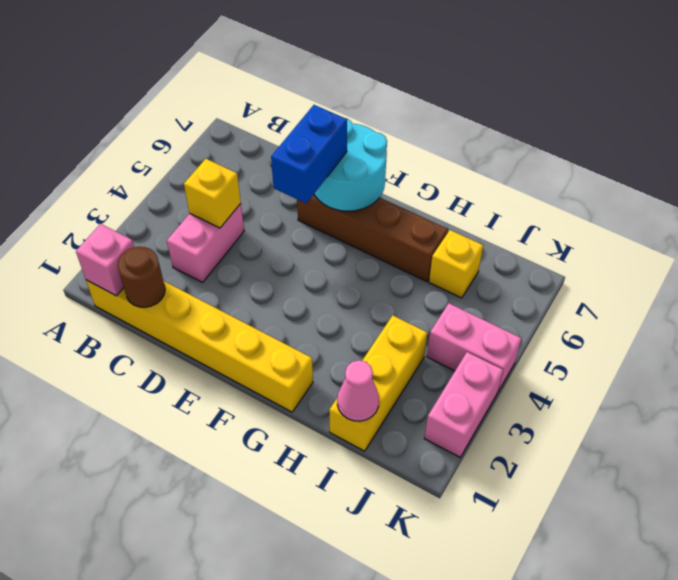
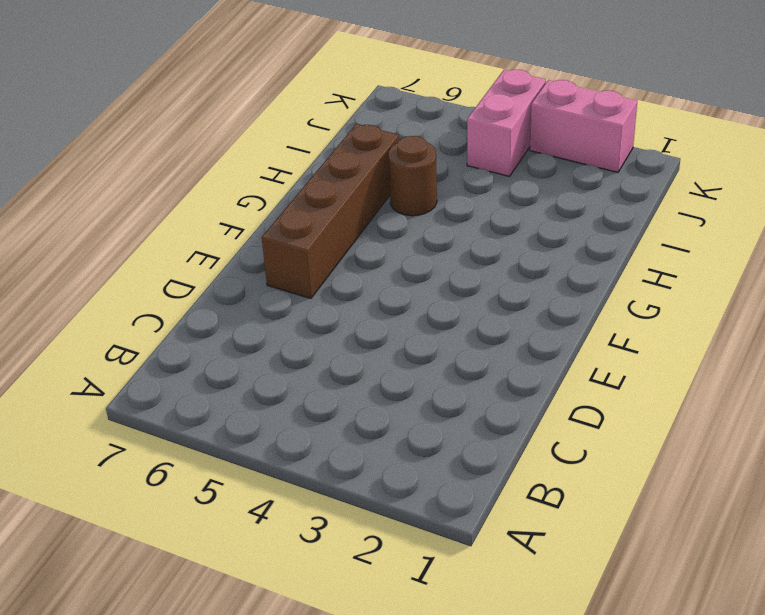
brown 1x1 round brick [388,136,437,216] -> brown 1x1 round brick moved to [118,247,165,307]
none -> yellow 1x6 brick [86,280,313,412]
none -> pink 1x2 brick [167,204,244,282]
none -> yellow 1x3 brick [329,315,427,451]

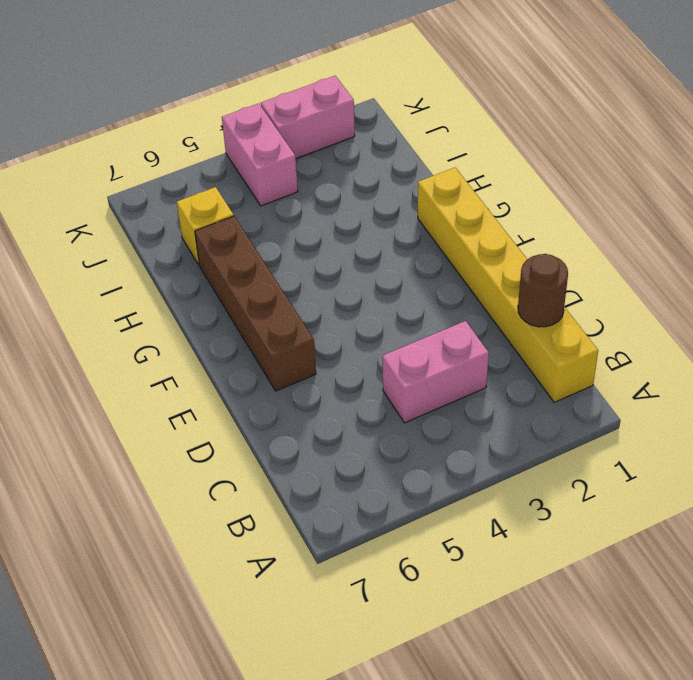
none -> yellow 1x3 brick [329,315,427,451]
none -> pink 1x1 brick [76,224,134,296]
none -> yellow 1x1 brick [184,159,241,228]

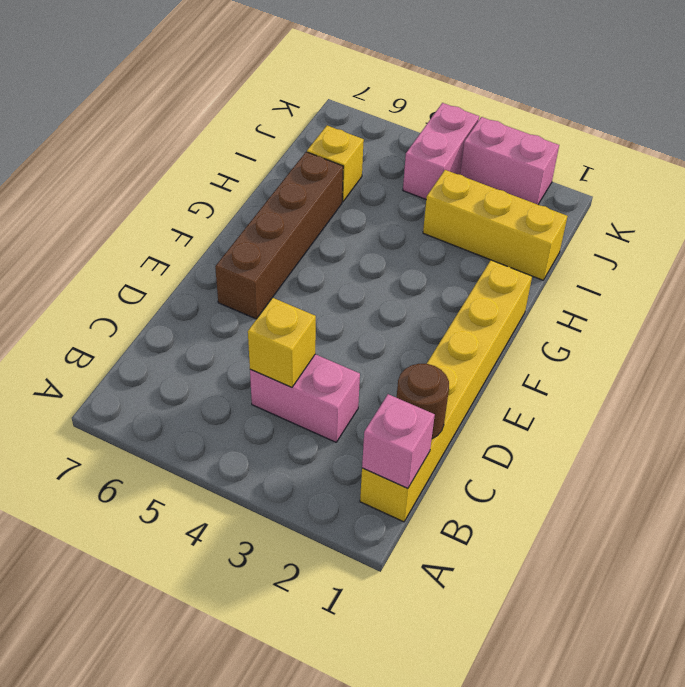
none -> cyan 2x2 round brick [314,118,387,211]
none -> pink 1x1 cone [337,360,379,421]
none -> blue 1x2 brick [271,105,347,203]

